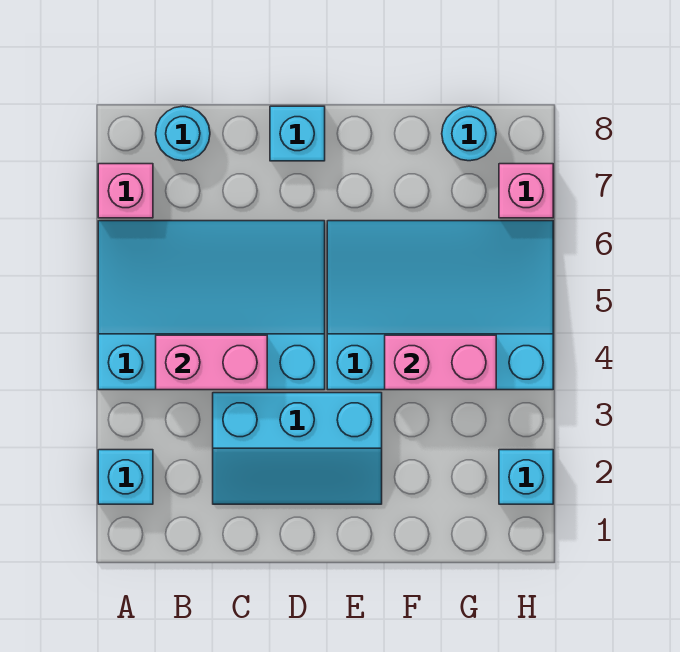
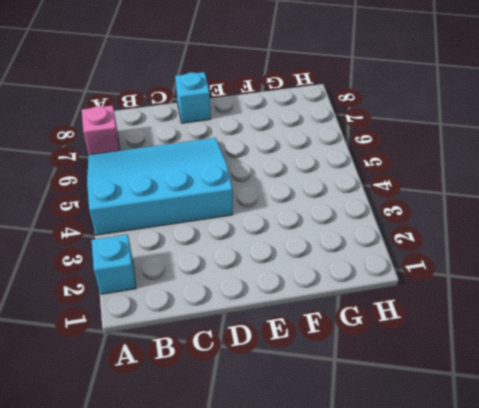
none -> cyan 1x1 round brick [156,106,210,161]
none -> cyan 2x3 slope [213,393,382,504]
none -> cyan 3x4 slope [327,221,553,390]

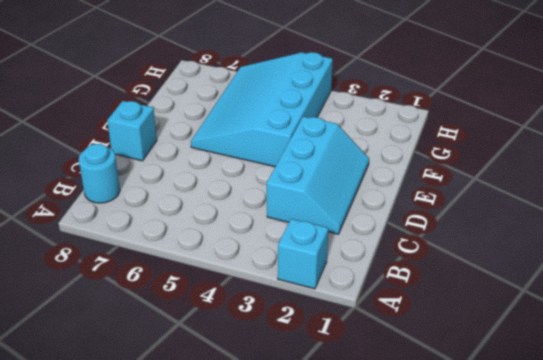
none -> cyan 3x4 slope [98,221,325,390]
none -> pink 1x1 brick [98,164,153,218]
none -> cyan 1x1 round brick [442,106,496,161]

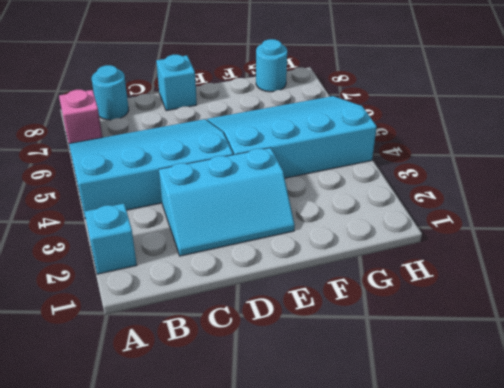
none -> cyan 1x1 brick [499,450,553,504]
none -> pink 1x1 brick [499,164,553,218]
none -> pink 1x2 brick [156,335,267,390]

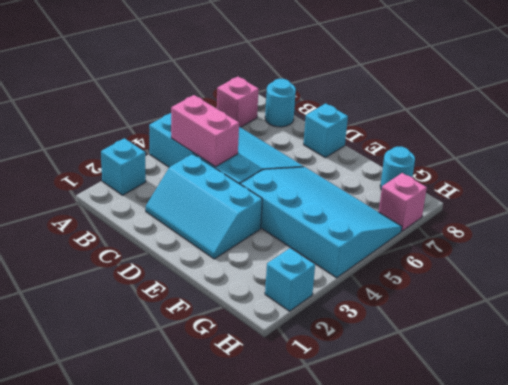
none -> pink 1x2 brick [385,335,496,390]

